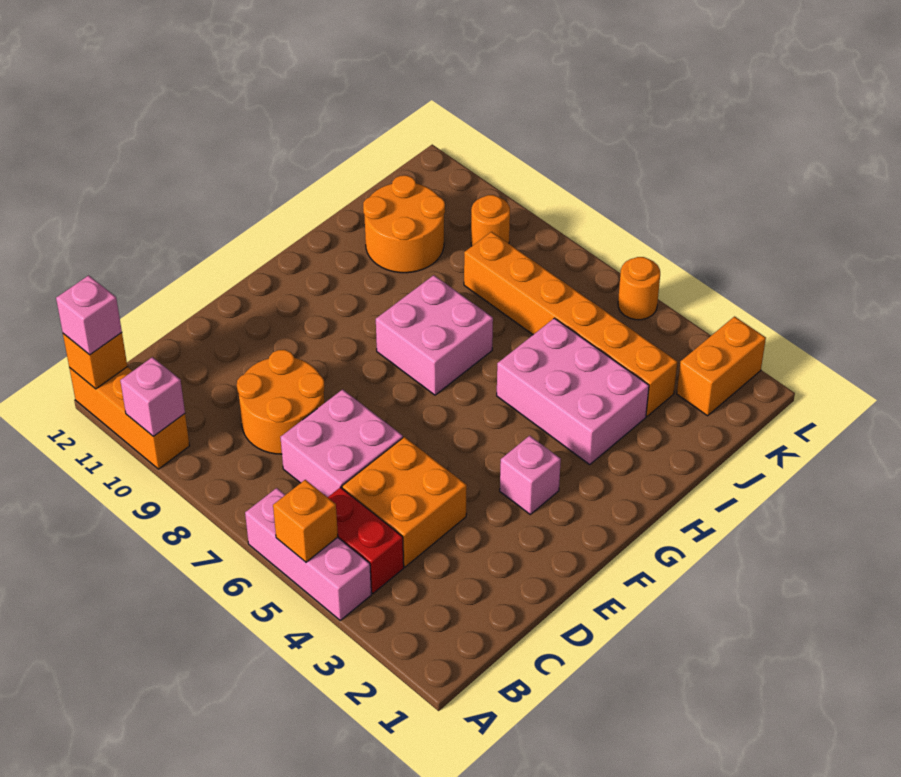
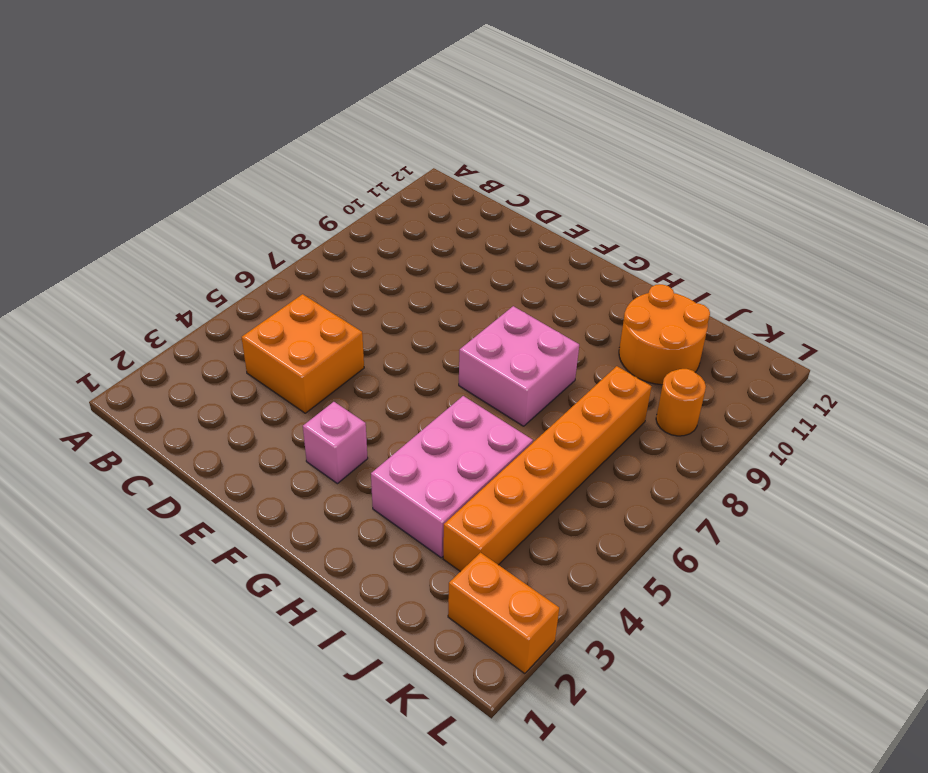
none -> pink 1x3 brick [245,488,371,620]
none -> orange 1x3 brick [69,367,189,469]
none -> red 1x2 brick [328,487,404,593]

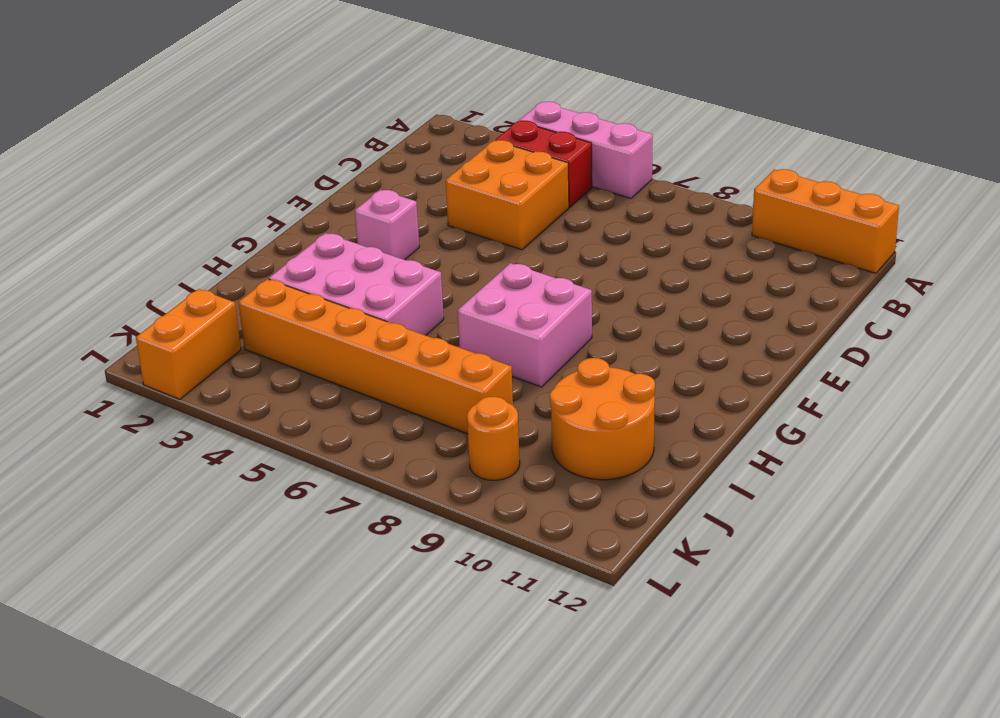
none -> pink 2x2 brick [280,389,403,497]
none -> orange 2x2 round brick [237,350,325,454]
none -> orange 1x1 round brick [618,257,660,320]

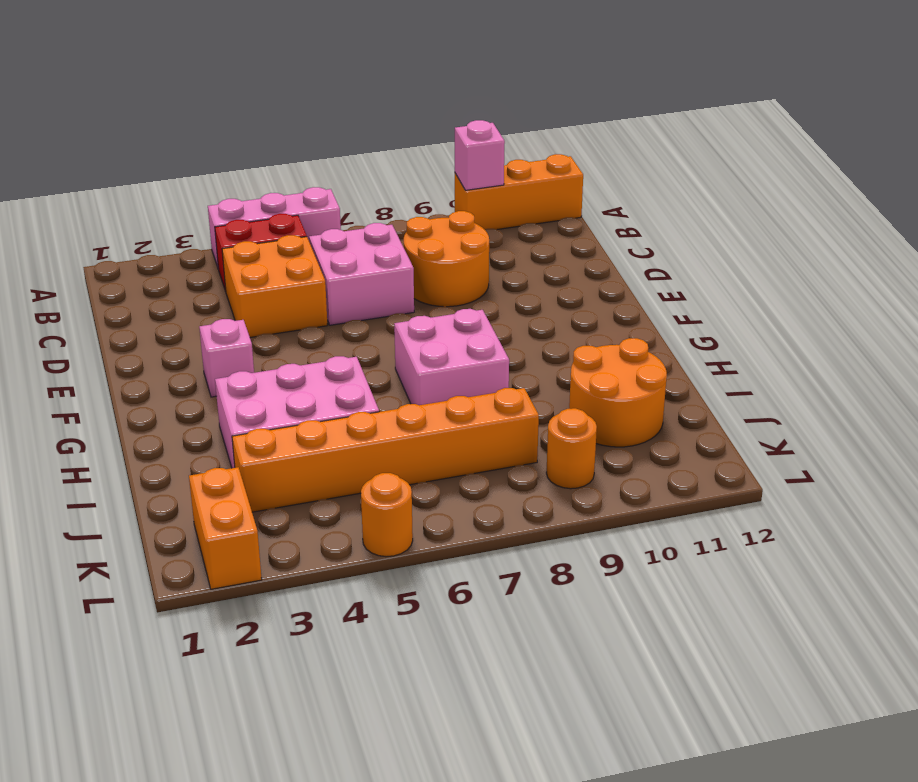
none -> orange 1x1 brick [273,480,338,562]
none -> orange 1x1 brick [63,333,127,389]
none -> pink 1x1 brick [56,275,122,355]

